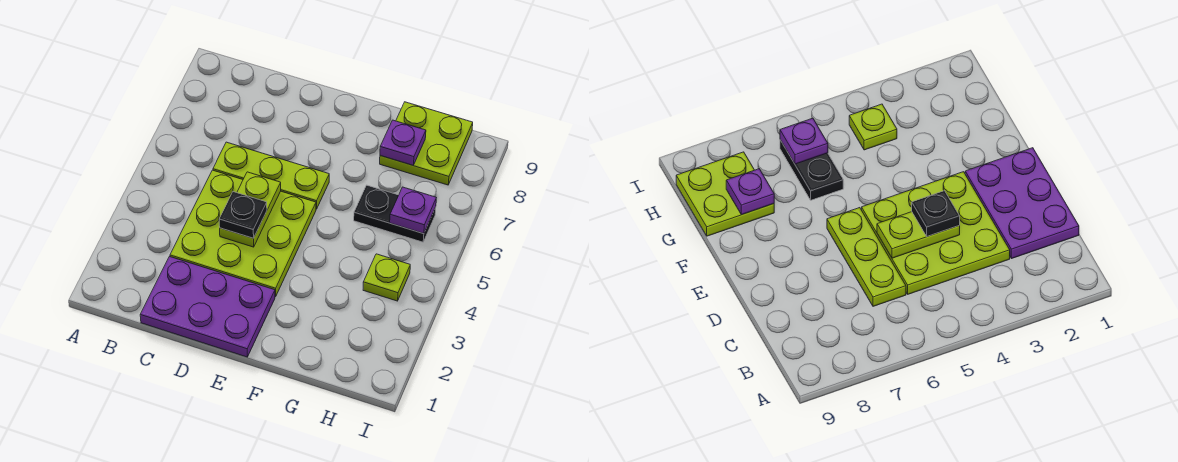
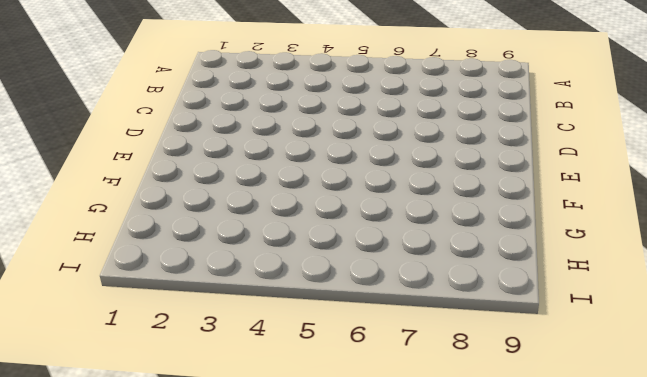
none -> purple 2x3 plate [140,257,275,357]
none -> lime 3x3 plate [170,170,316,297]

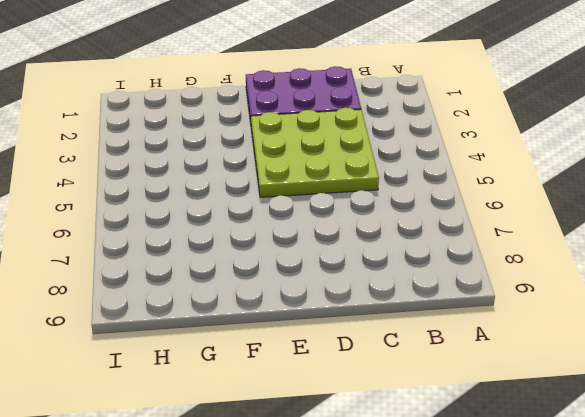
none -> lime 1x3 plate [213,142,329,209]
none -> black 1x2 plate [354,185,436,242]

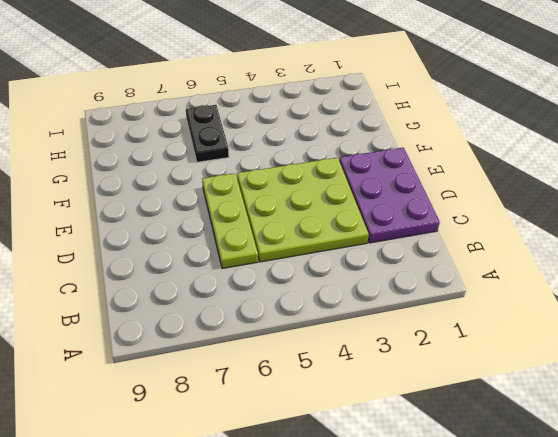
none -> lime 2x2 plate [380,102,473,185]
none -> lime 1x1 plate [363,254,410,301]

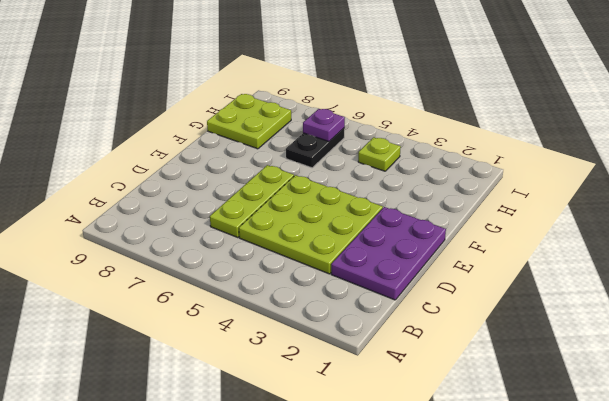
none -> lime 1x2 plate [220,172,281,247]
none -> purple 1x1 plate [380,120,426,165]

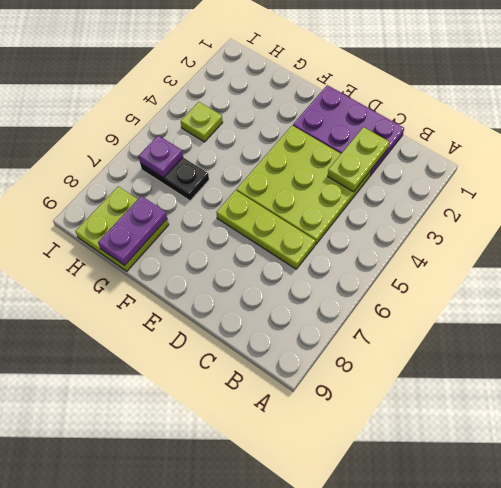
lime 1x2 plate [328,127,389,192] -> lime 1x2 plate moved to [220,172,281,247]
purple 1x2 plate [98,196,167,265] -> purple 1x1 plate [380,120,426,165]
none -> black 1x1 plate [219,192,267,238]

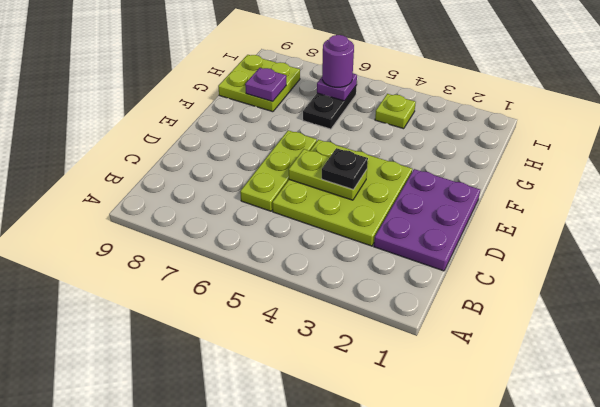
purple 1x1 round brick [322,35,354,87] -> none

